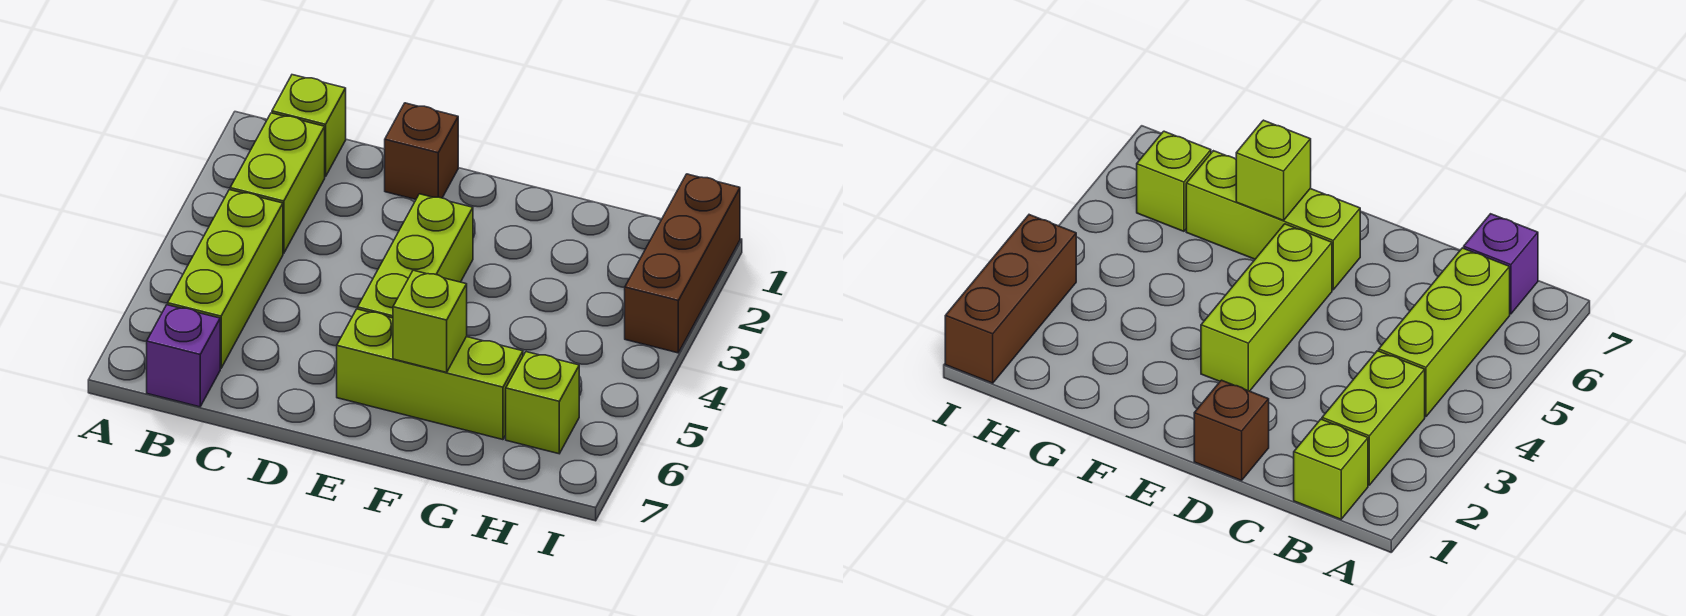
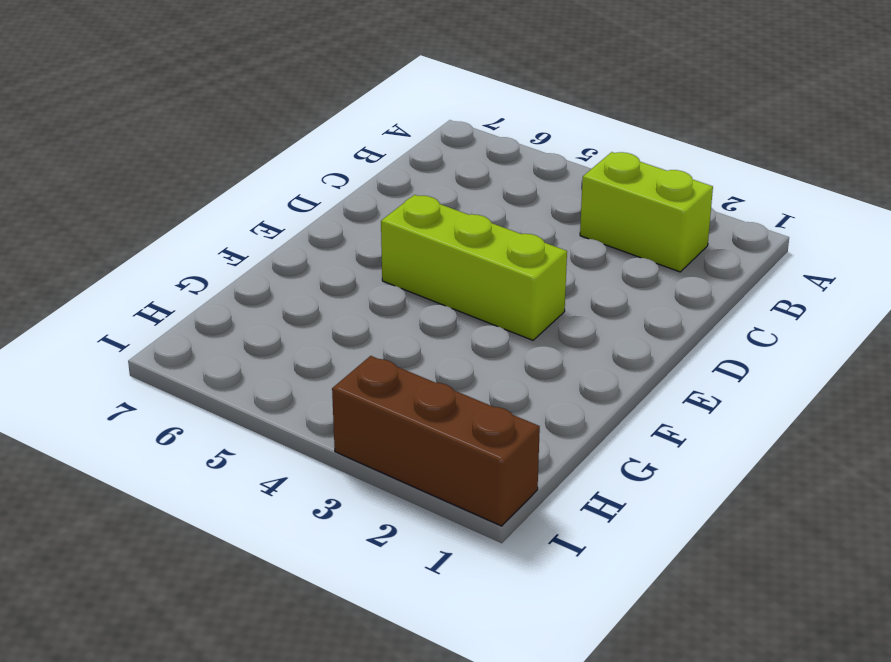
none -> lime 1x1 brick [272,75,346,177]
none -> lime 1x3 brick [168,190,283,368]

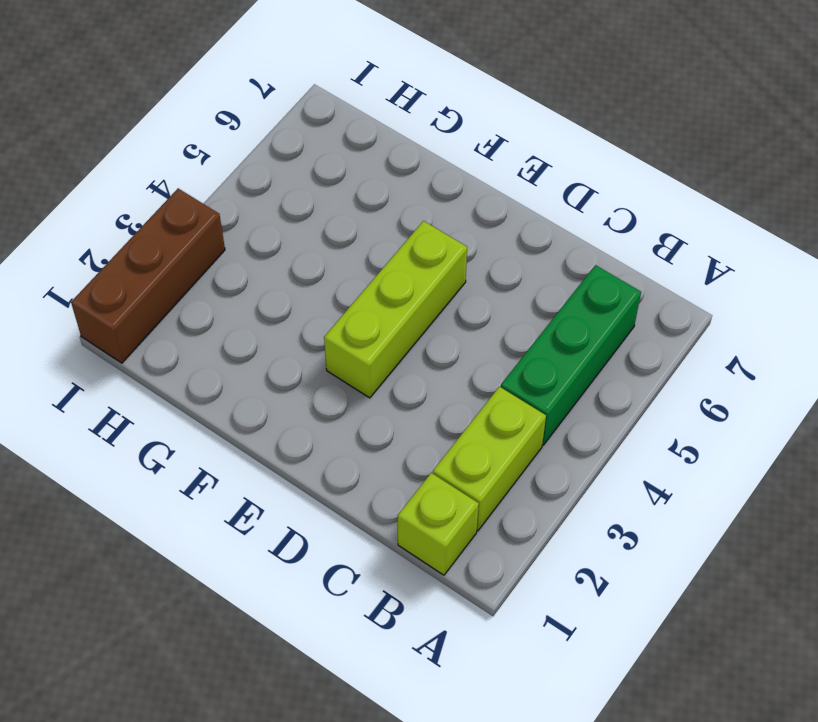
green 1x3 brick [501,265,641,445] -> lime 1x3 brick [168,190,283,368]
none -> purple 1x1 brick [147,305,220,407]
none -> brown 1x1 brick [385,103,458,199]

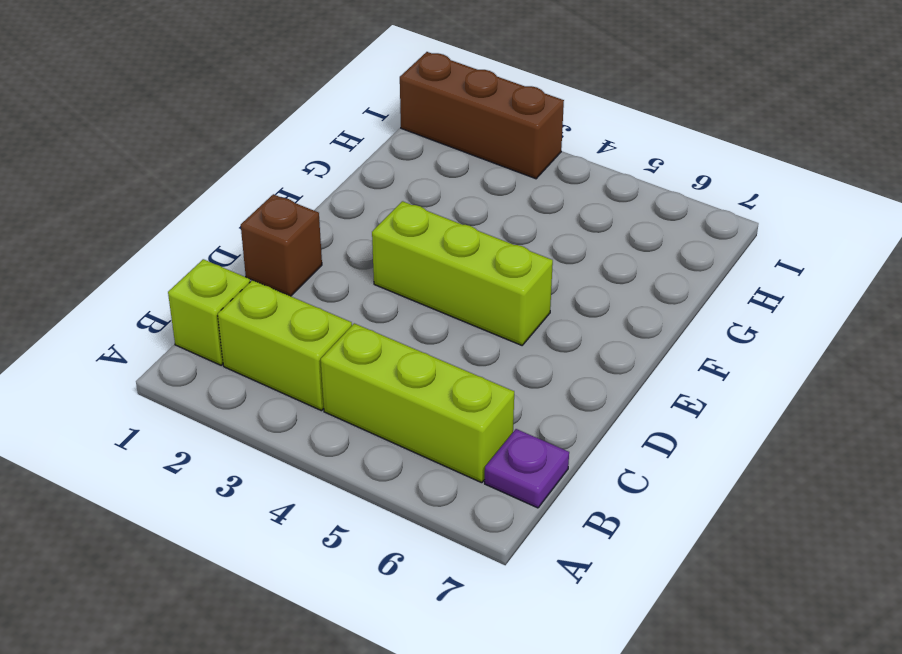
purple 1x1 plate [485,429,569,508] -> purple 1x1 brick [147,305,220,407]
none -> lime 1x3 brick [337,309,523,440]
none -> lime 1x1 brick [506,352,579,454]

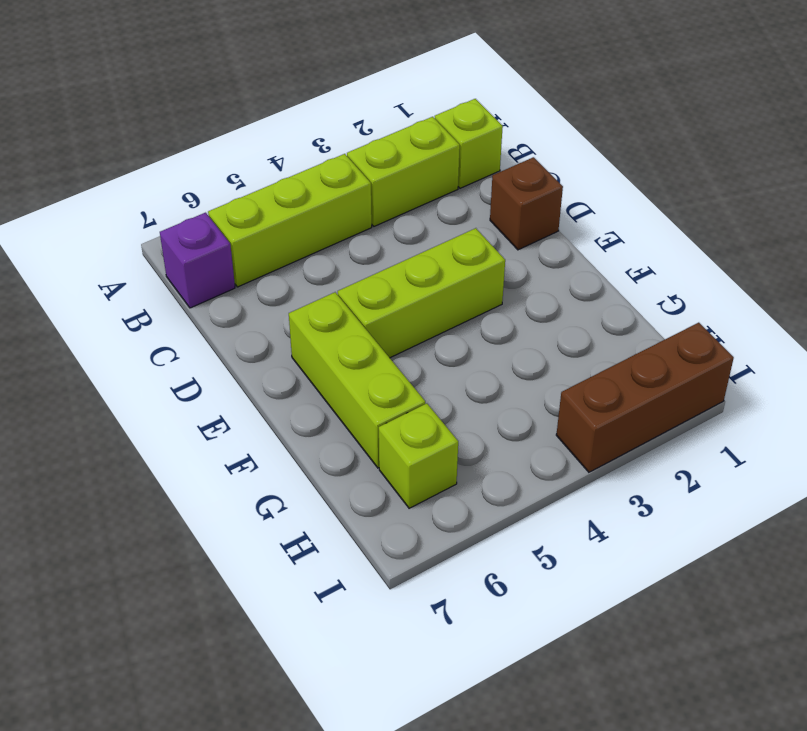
none -> lime 1x1 brick [393,270,467,372]

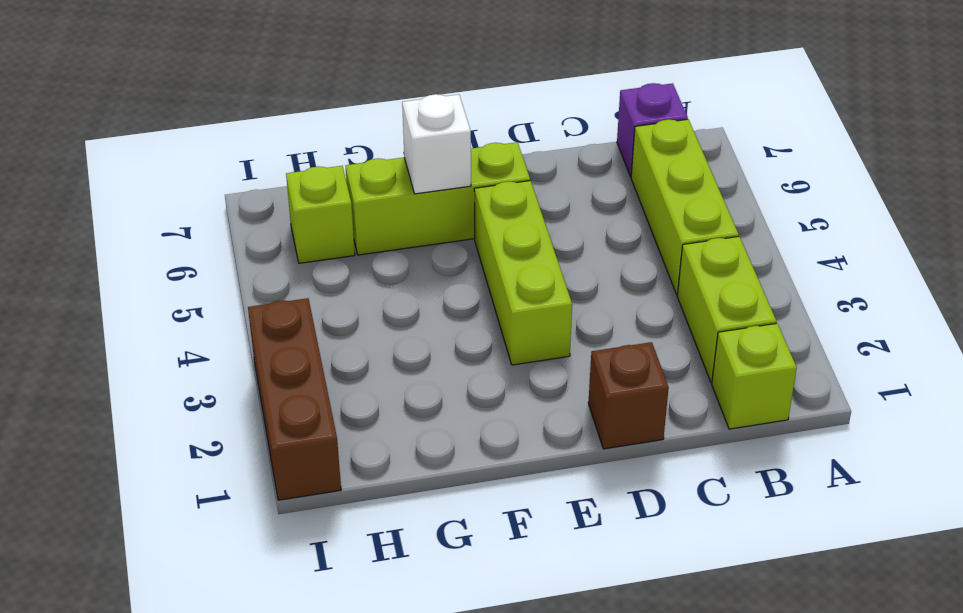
white 1x1 brick [402,94,471,194] -> lime 1x1 brick [393,270,467,372]

